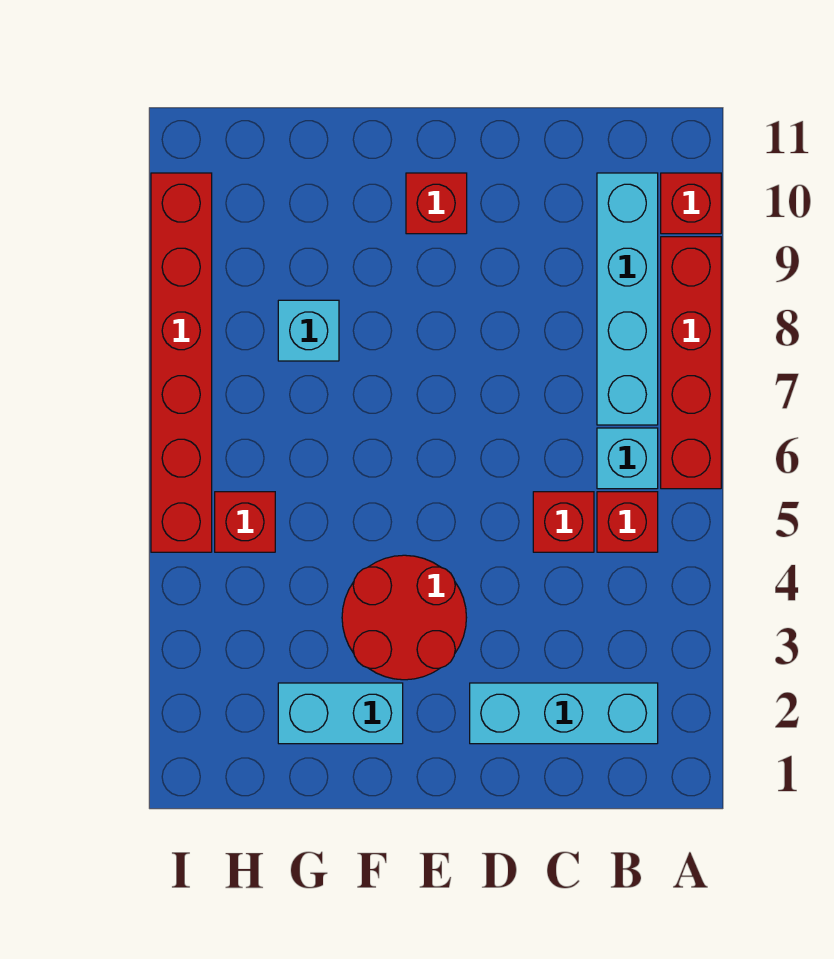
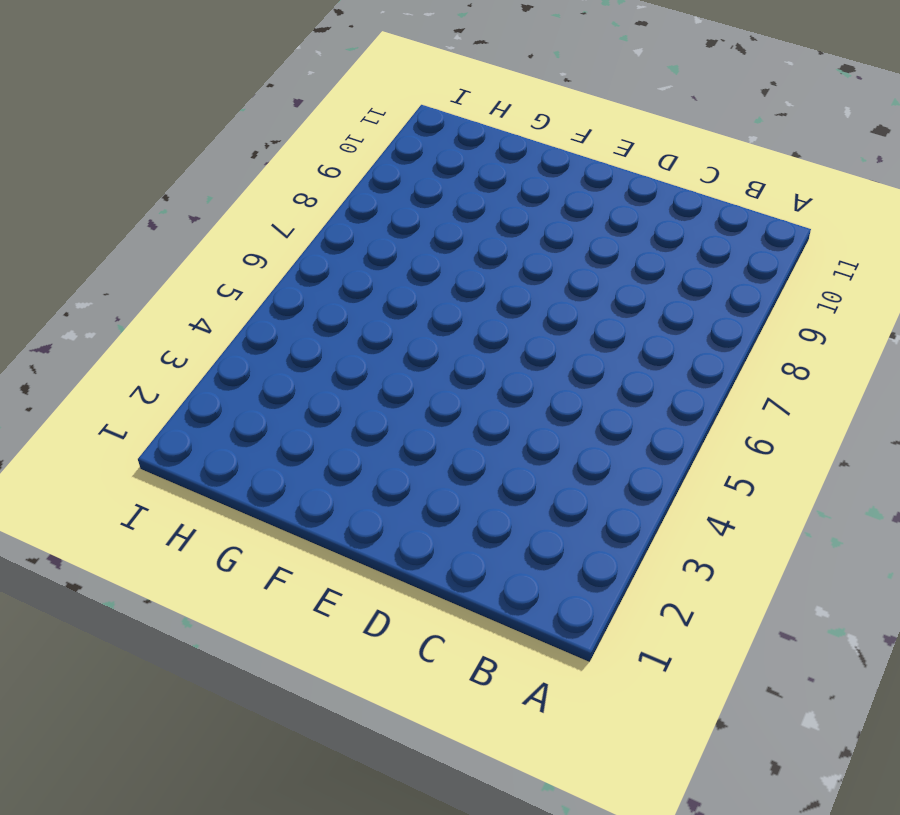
none -> red 1x4 brick [661,237,721,489]
none -> red 1x1 brick [661,173,721,234]
none -> cyan 1x3 brick [470,683,658,744]

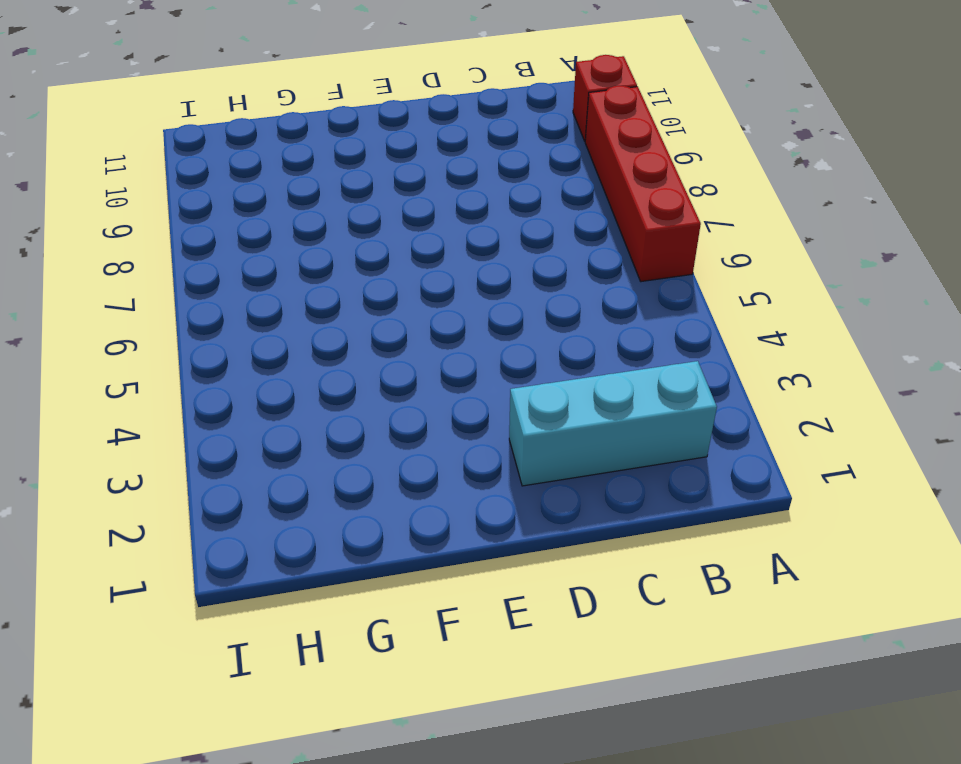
none -> red 1x1 brick [597,492,658,552]
none -> cyan 1x1 brick [597,428,658,489]
none -> cyan 1x4 brick [597,173,658,425]

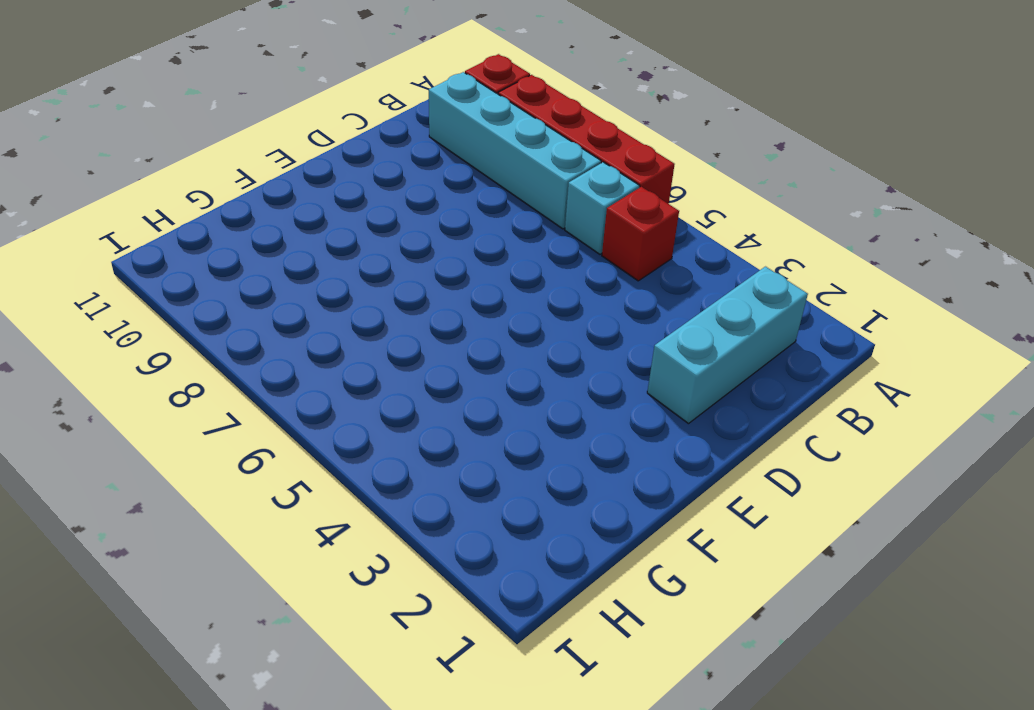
none -> red 1x1 brick [533,492,594,552]
none -> red 2x2 round brick [342,555,467,680]
none -> red 1x1 brick [406,173,467,234]

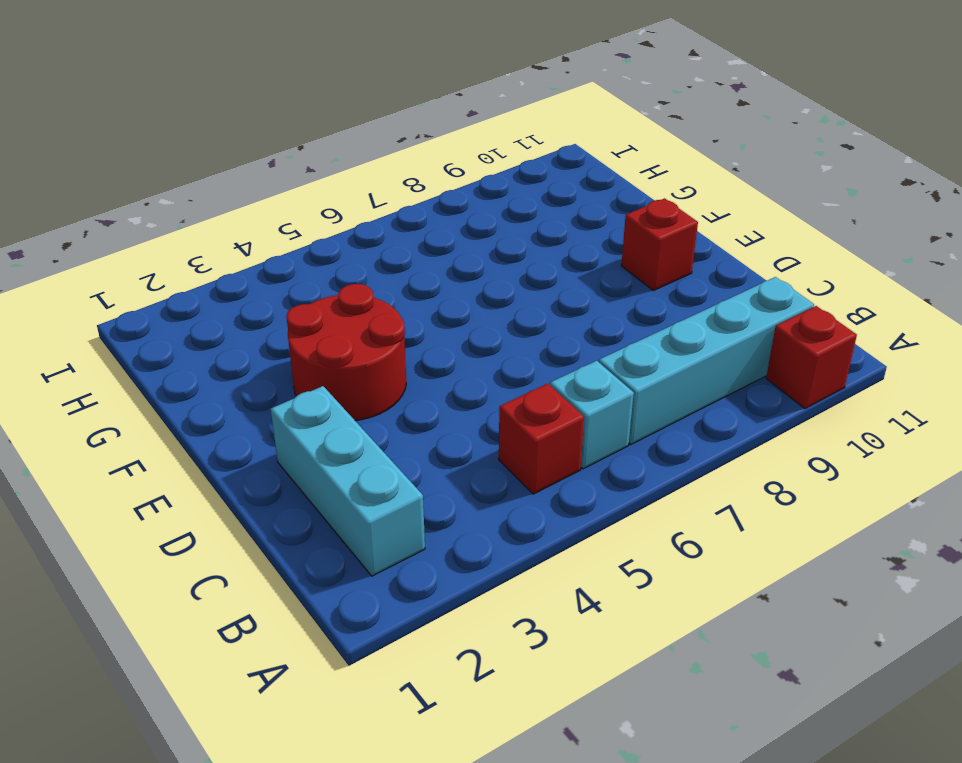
none -> red 1x4 brick [661,237,721,489]
none -> red 1x1 brick [533,492,594,552]
none -> cyan 1x2 brick [278,683,403,744]

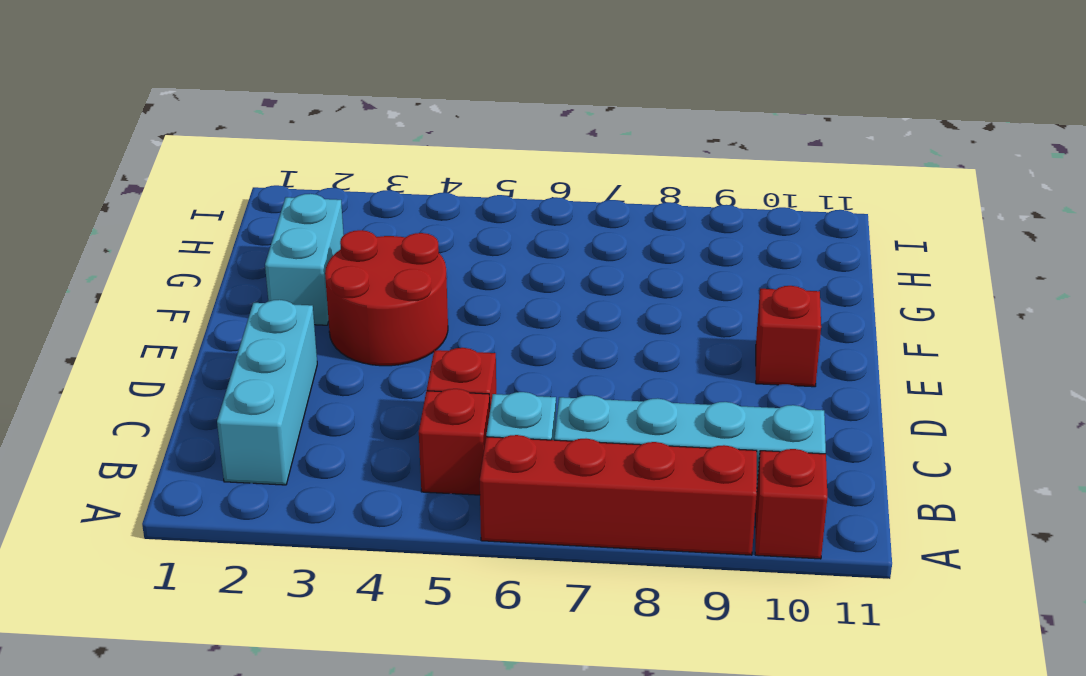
none -> cyan 1x1 brick [278,300,339,361]
none -> red 1x1 brick [215,492,275,552]
none -> red 1x6 brick [151,173,212,552]

